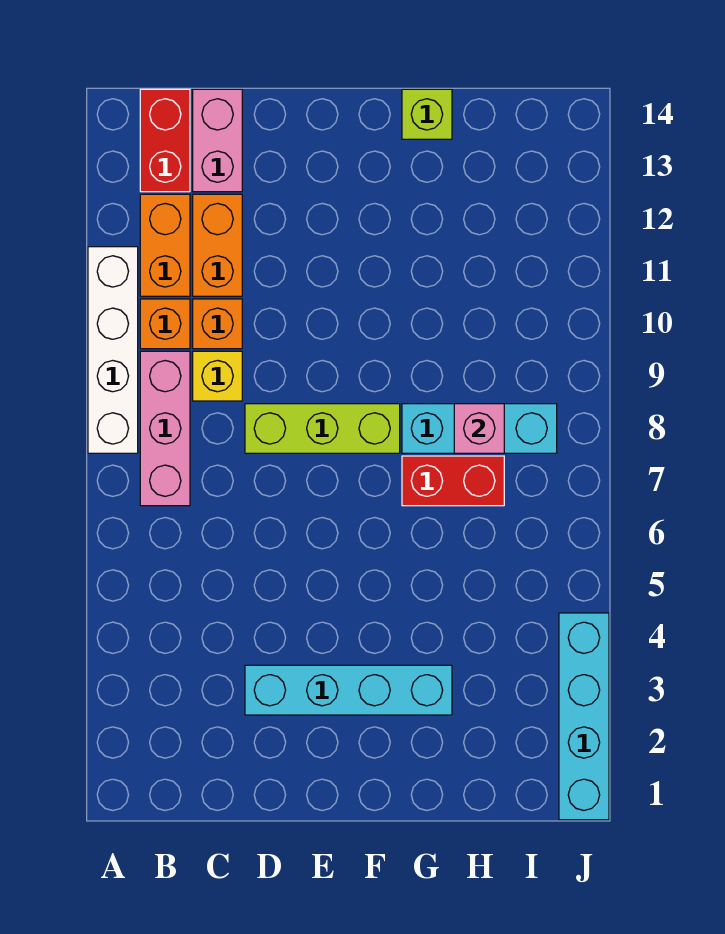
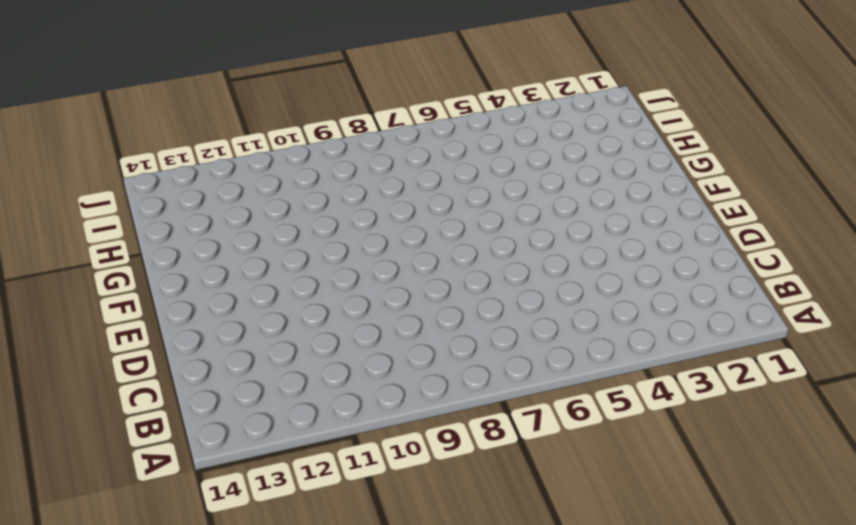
none -> white 1x4 brick [88,247,138,453]
none -> pink 1x3 brick [140,351,190,506]
none -> orange 1x1 brick [140,299,190,349]

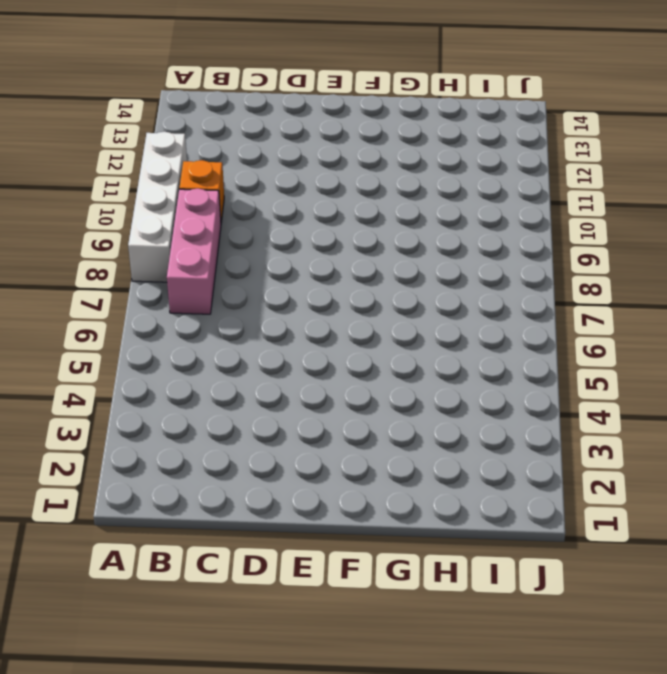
none -> orange 1x2 brick [140,194,190,296]
none -> red 1x2 brick [140,89,190,192]
none -> yellow 1x1 brick [193,351,242,401]

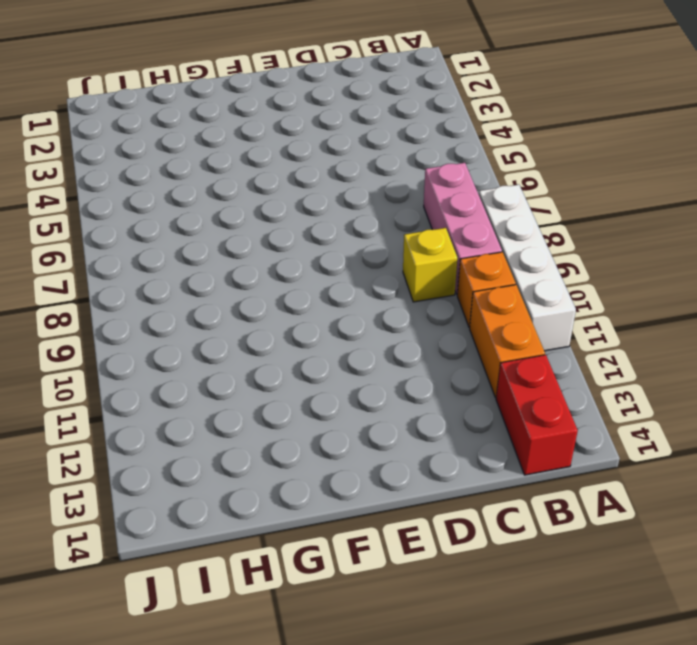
none -> orange 1x1 brick [193,299,242,349]
none -> orange 1x2 brick [193,194,242,296]
none -> pink 1x2 brick [193,89,242,192]

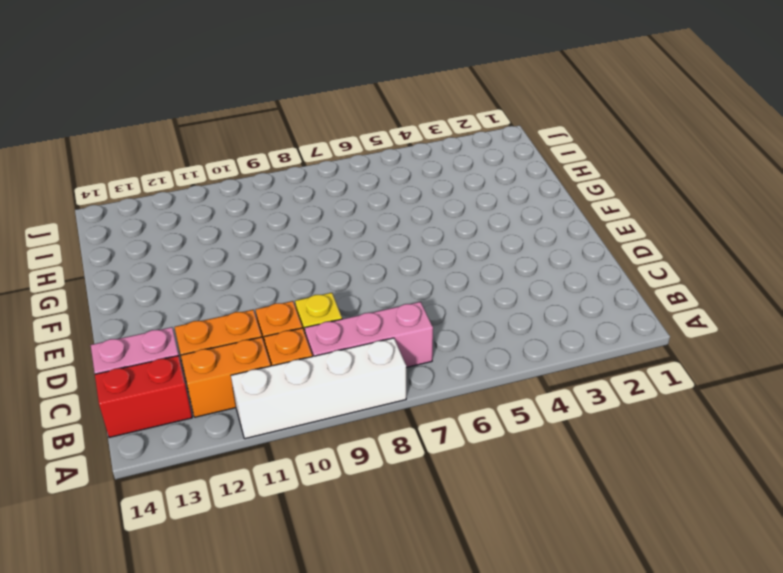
none -> cyan 1x4 brick [245,665,452,715]
none -> lime 1x3 brick [245,404,400,453]
none -> red 1x2 brick [402,456,504,506]

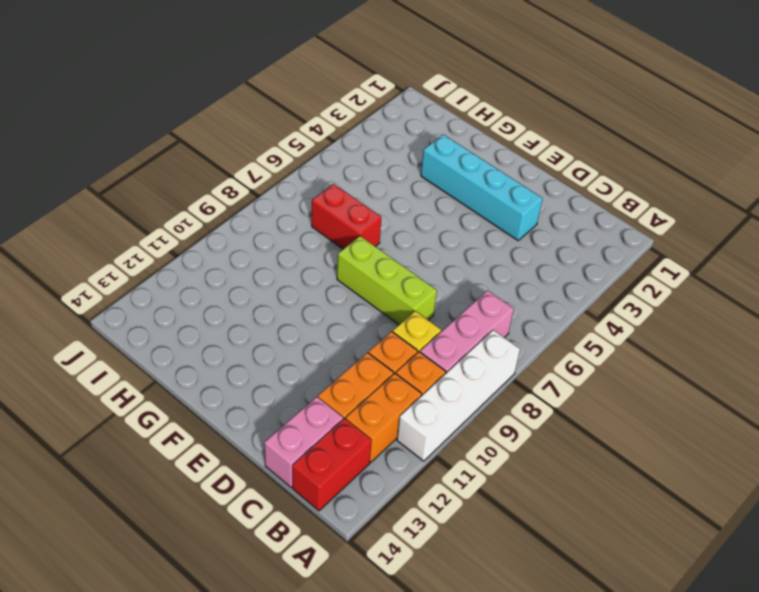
none -> cyan 1x3 brick [402,404,557,453]
none -> lime 1x1 brick [402,89,452,139]
none -> cyan 1x4 brick [559,613,609,820]

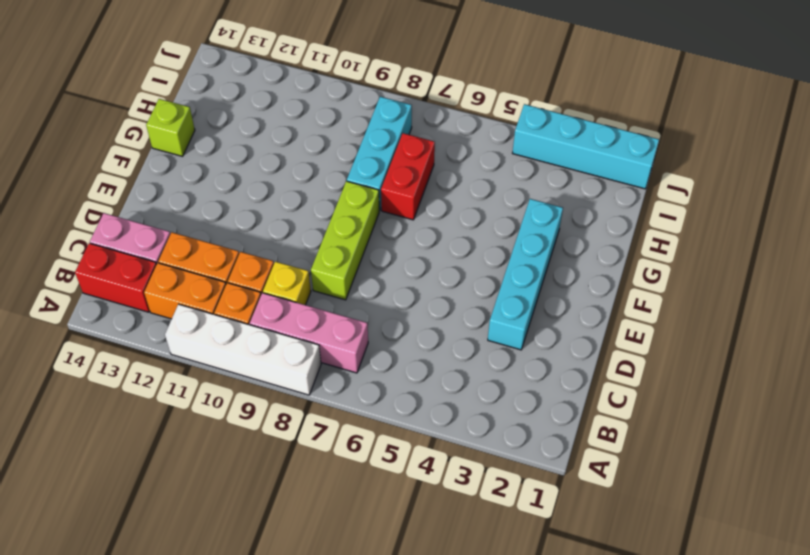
none -> pink 1x1 brick [454,404,504,453]

